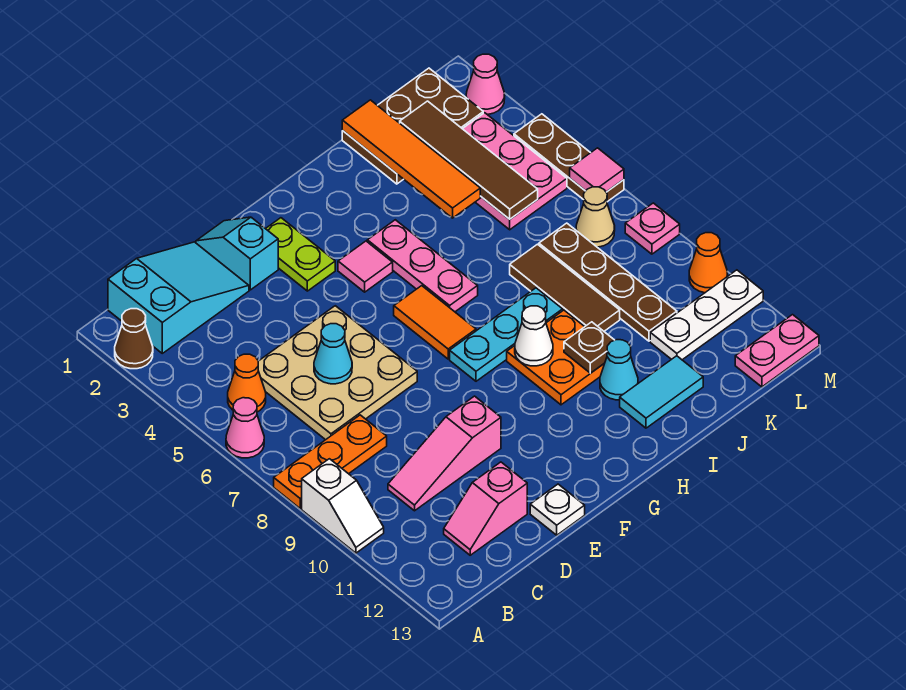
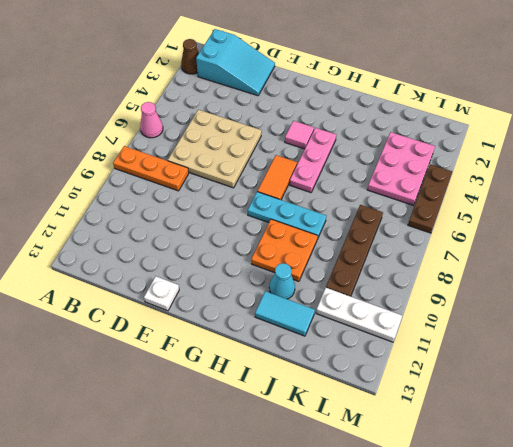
none -> white 1x2 slope [302,459,384,553]
none -> orange 1x1 cone [228,354,266,412]
none -> pink 1x3 slope [388,396,501,511]
none -> pink 1x2 slope [444,462,527,555]

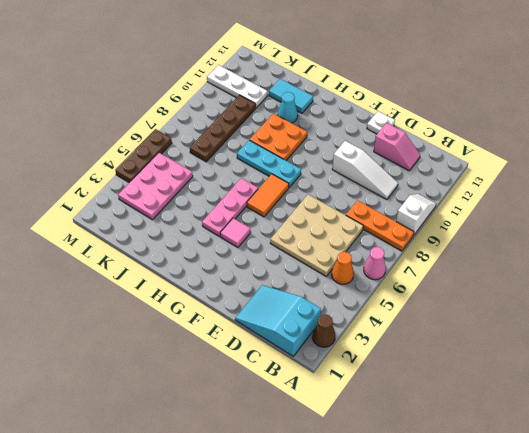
white 1x3 slope [332,141,398,199] -> pink 1x3 slope [388,396,501,511]
none -> cyan 1x2 slope [196,217,278,290]
none -> lime 1x2 plate [266,218,335,291]
none -> brown 2x3 plate [342,68,483,184]
none -> brown 1x3 tile [510,244,620,331]

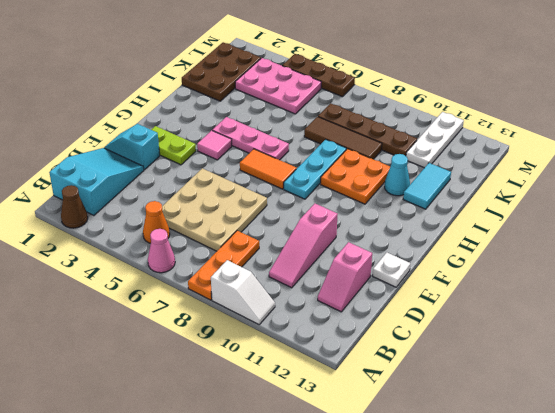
none -> tan 1x1 cone [576,187,615,247]
none -> pink 1x2 plate [735,315,819,387]
none -> pink 1x1 cone [466,54,505,114]
none -> pink 1x1 plate [625,203,680,254]

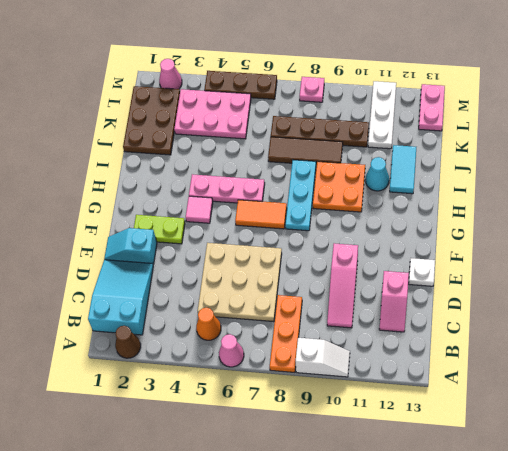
none -> tan 1x1 cone [576,187,615,247]
none -> orange 1x1 cone [689,233,727,293]
none -> cyan 1x1 cone [314,324,352,384]
none -> white 1x1 cone [515,306,553,366]

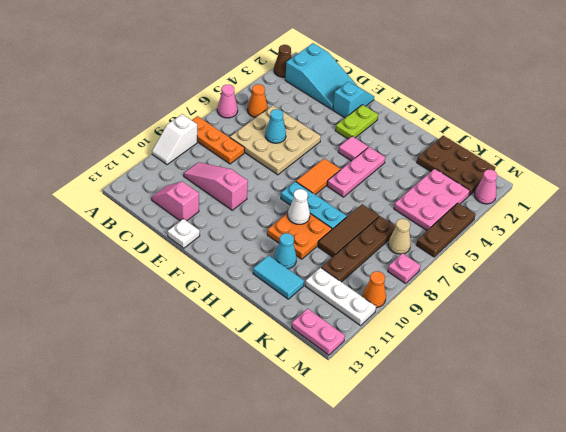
none -> brown 1x1 plate [564,322,614,373]
none -> orange 1x4 tile [342,100,480,218]
none -> brown 1x4 tile [400,101,538,219]
none -> pink 1x1 tile [570,148,624,192]

